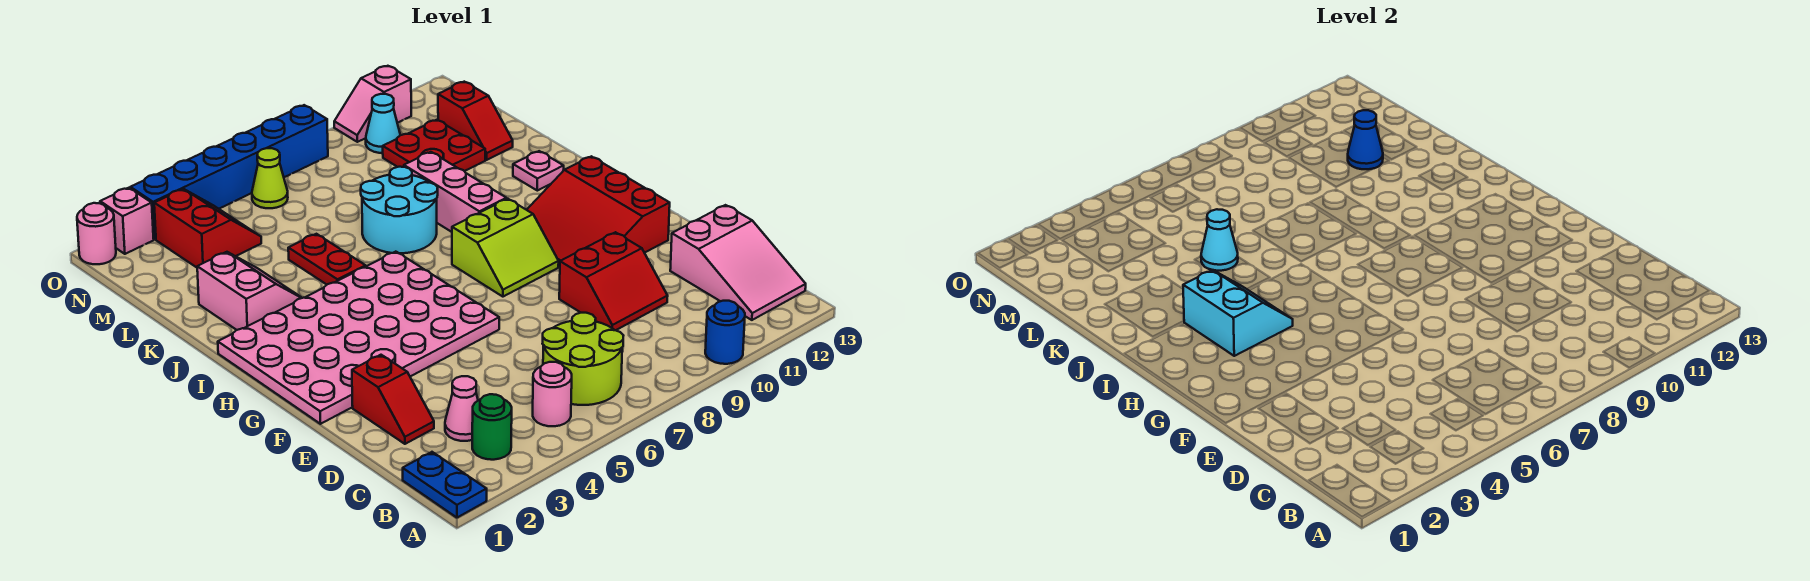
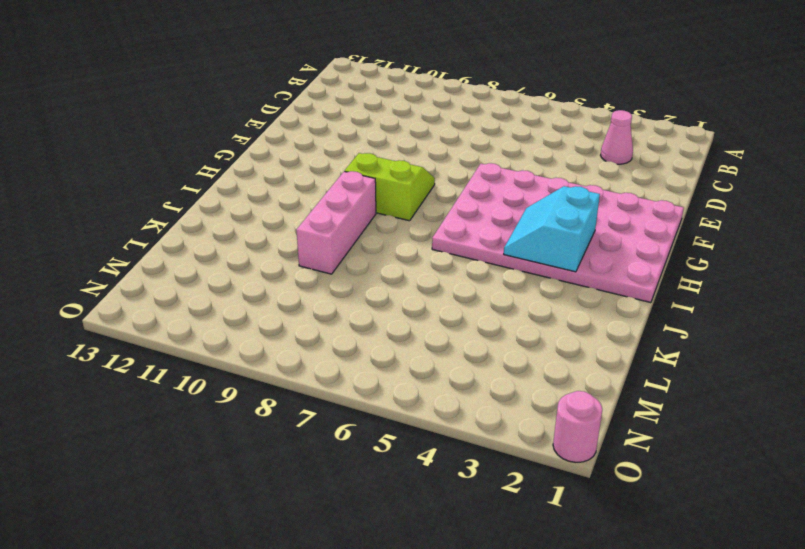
none -> blue 1x2 plate [403,452,487,518]
none -> blue 1x1 round brick [705,301,745,364]
none -> green 1x1 round brick [472,394,512,460]

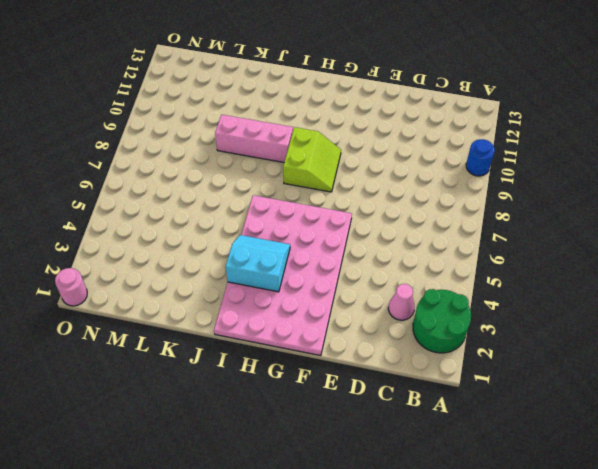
green 2x2 round brick [413,289,471,353] -> green 1x1 round brick [472,394,512,460]
none -> blue 1x2 plate [403,452,487,518]
none -> pink 1x1 round brick [533,362,572,426]
none -> lime 2x2 round brick [542,313,624,405]

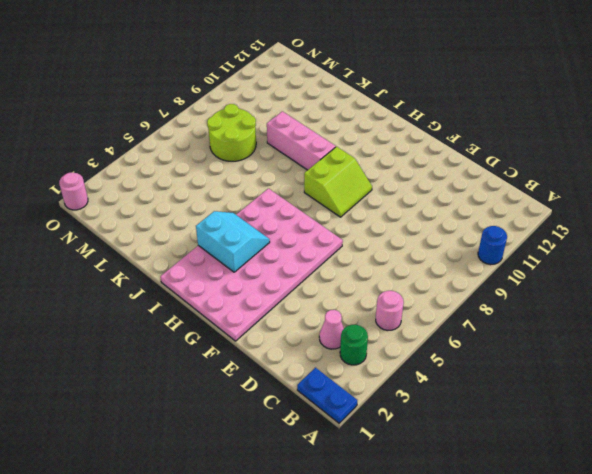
lime 2x2 round brick [207,104,256,161] -> lime 2x2 round brick moved to [542,313,624,405]
none -> pink 2x3 slope [670,205,806,320]
none -> red 1x2 slope [352,355,434,444]
none -> red 2x2 slope [559,232,668,330]

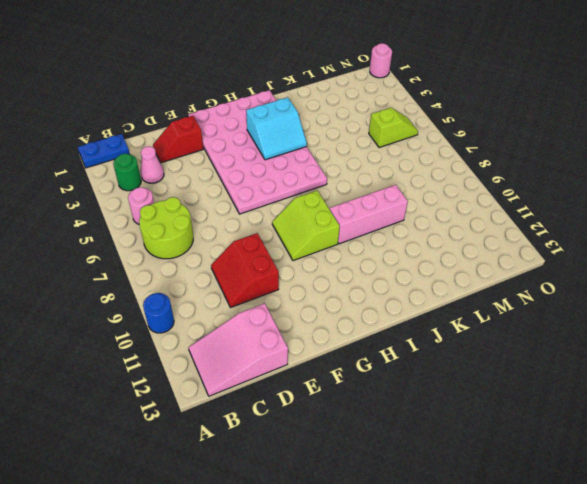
lime 1x2 slope [369,108,418,148] -> none
none -> red 3x3 slope [527,156,670,267]
none -> pink 2x2 slope [197,252,302,330]
none -> red 1x2 plate [288,234,366,285]

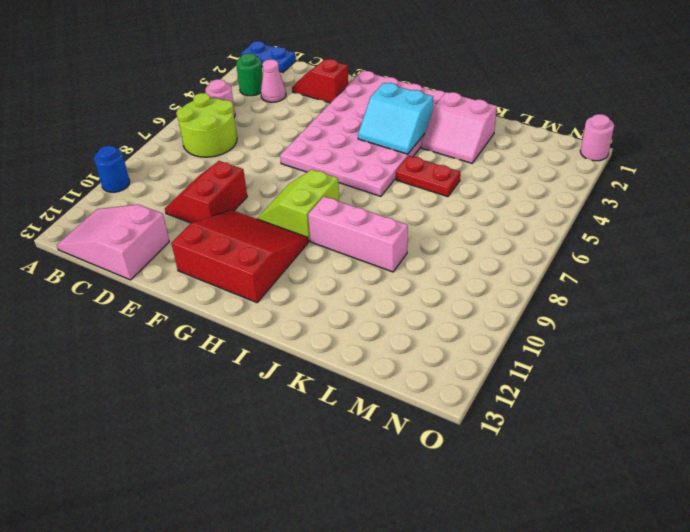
none -> cyan 2x2 round brick [361,167,438,253]
none -> pink 1x1 plate [513,151,564,191]
none -> red 2x2 plate [383,120,485,171]

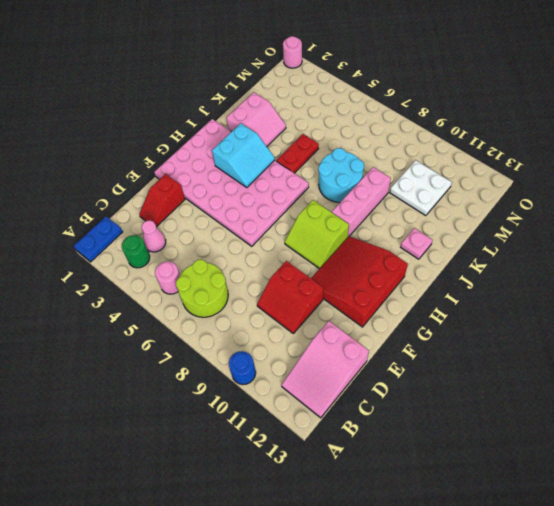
white 2x2 plate [390,160,452,216] -> red 2x2 plate [383,120,485,171]
none -> red 1x2 slope [438,82,513,160]
none -> red 2x2 slope [154,189,261,267]
none -> lime 1x1 cone [252,148,288,208]

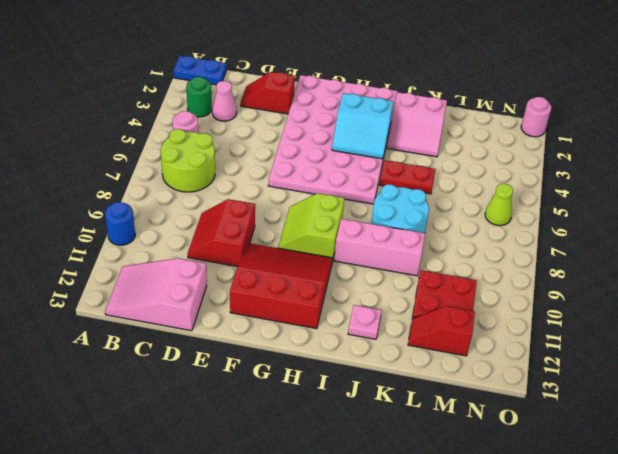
none -> red 2x2 slope [154,189,261,267]
none -> cyan 1x1 cone [366,94,400,153]
none -> pink 1x1 brick [100,188,154,254]

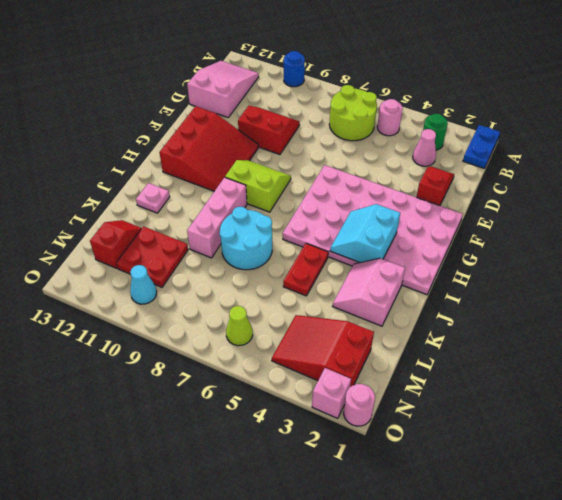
red 2x3 slope [272,315,374,387] -> red 2x2 slope [154,189,261,267]
none -> blue 1x6 brick [130,105,328,239]
none -> pink 1x2 slope [334,66,411,142]
none -> cyan 1x1 cone [1201,209,1238,271]

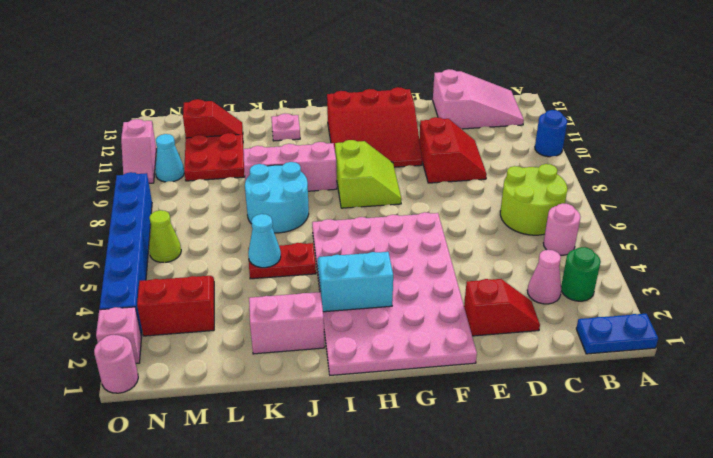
none -> blue 1x1 cone [1348,110,1383,169]

